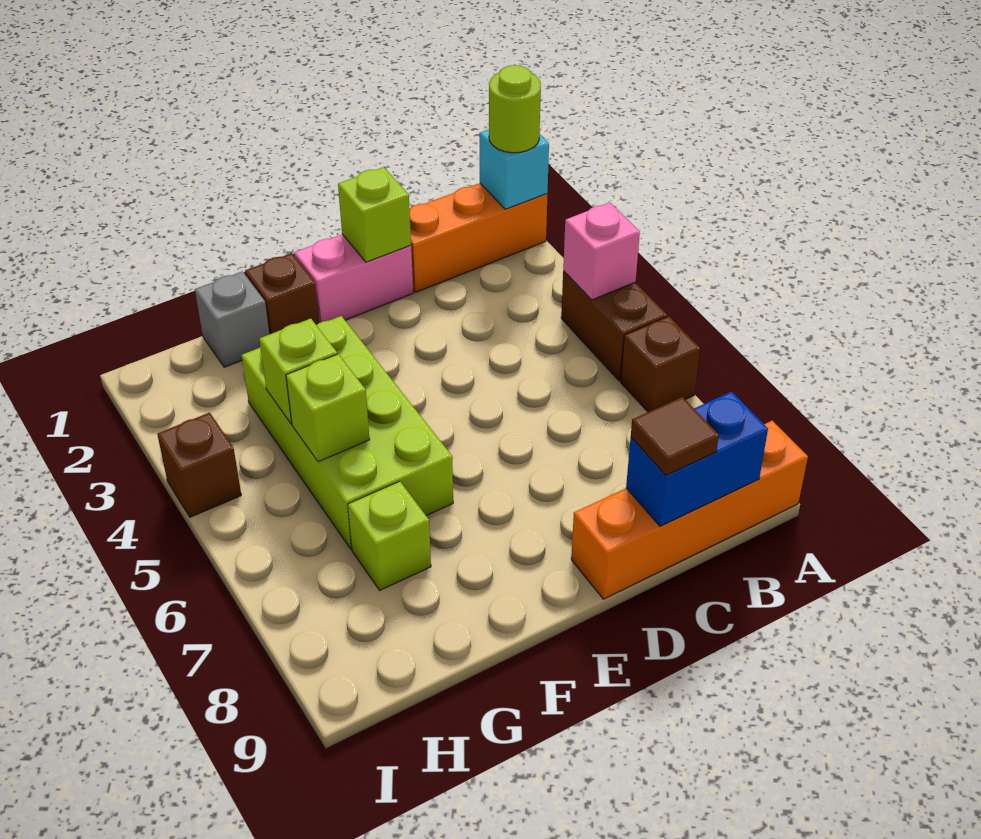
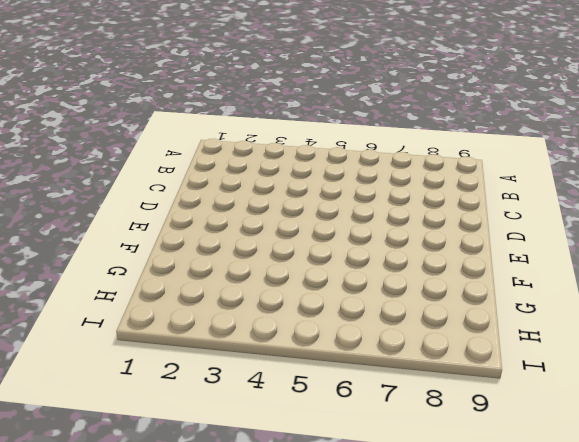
none -> orange 1x3 brick [410,183,547,292]
none -> brown 1x2 brick [561,271,667,381]
none -> brown 1x1 brick [621,316,700,412]

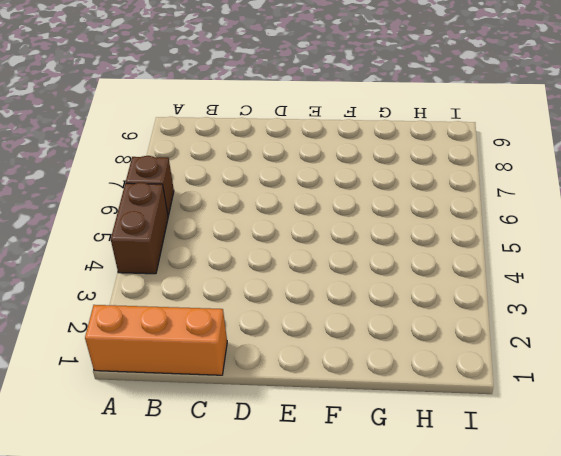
none -> orange 1x4 brick [571,421,808,599]
none -> pink 1x2 brick [294,234,413,323]
none -> brown 1x1 brick [245,253,319,334]

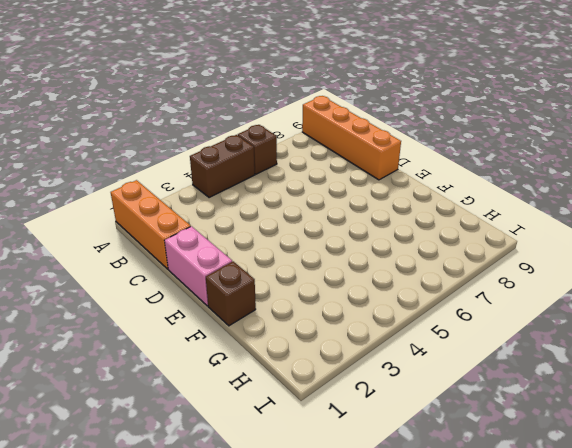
none -> lime 2x4 brick [242,316,453,549]
none -> grey 1x1 brick [195,271,269,367]
none -> lime 1x1 brick [348,481,431,590]

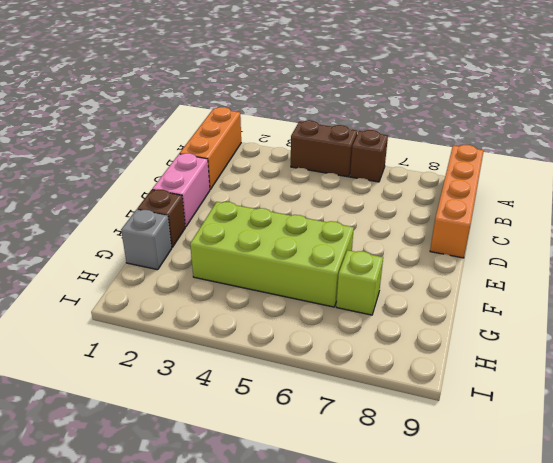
none -> brown 1x1 brick [157,413,241,517]
none -> cyan 1x1 brick [480,129,549,209]
none -> pink 1x1 brick [563,202,640,300]

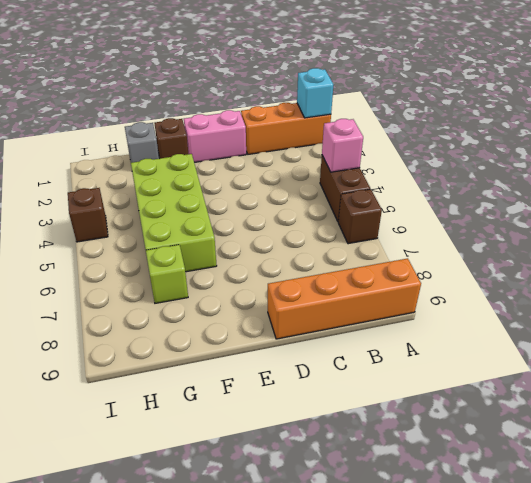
none -> blue 1x2 brick [626,392,768,526]
none -> lime 1x1 brick [338,167,411,262]
none -> lime 1x1 brick [259,319,337,424]

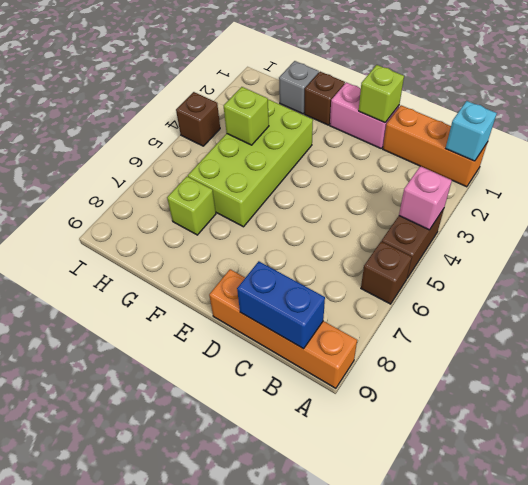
none -> lime 1x1 brick [286,354,370,462]
none -> lime 1x1 round brick [489,65,541,153]
none -> brown 1x1 tile [631,397,719,475]

